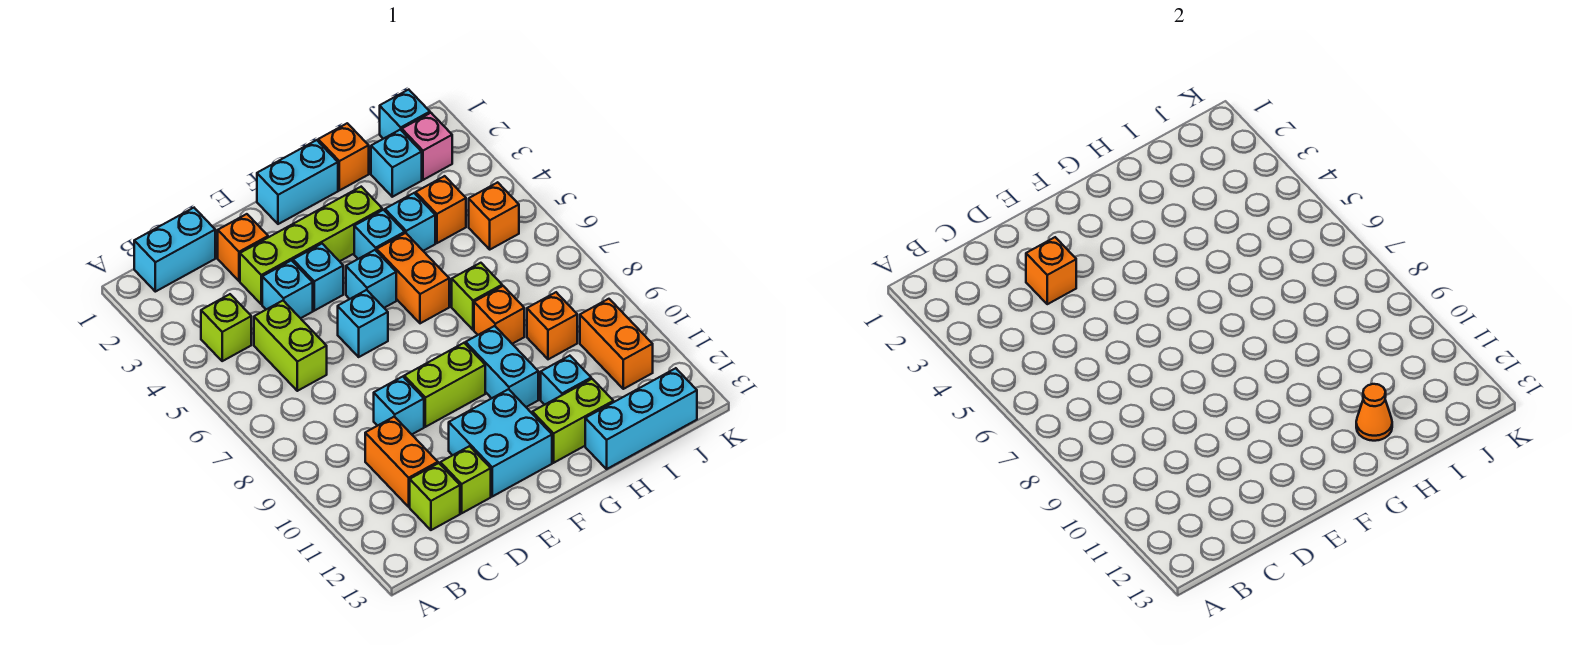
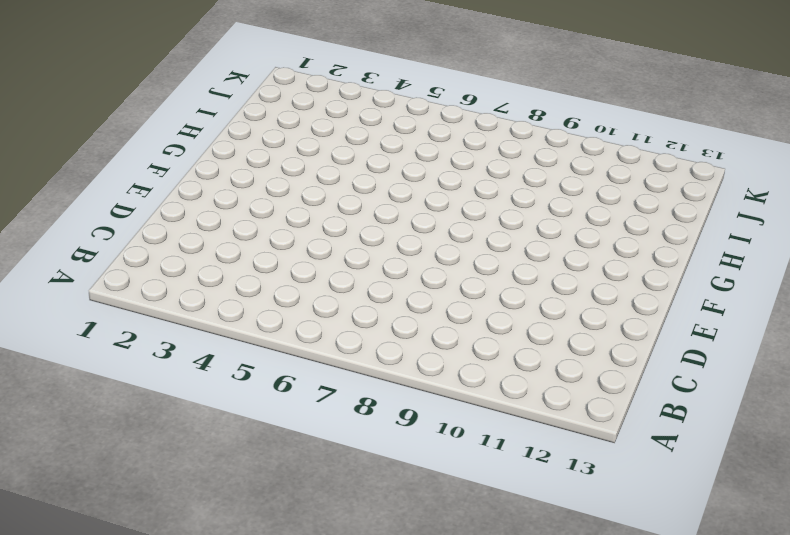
none -> cyan 1x2 brick [134,208,215,292]
none -> lime 1x1 brick [201,294,251,361]
none -> lime 1x2 brick [254,301,327,391]
none -> orange 1x2 brick [365,417,438,507]

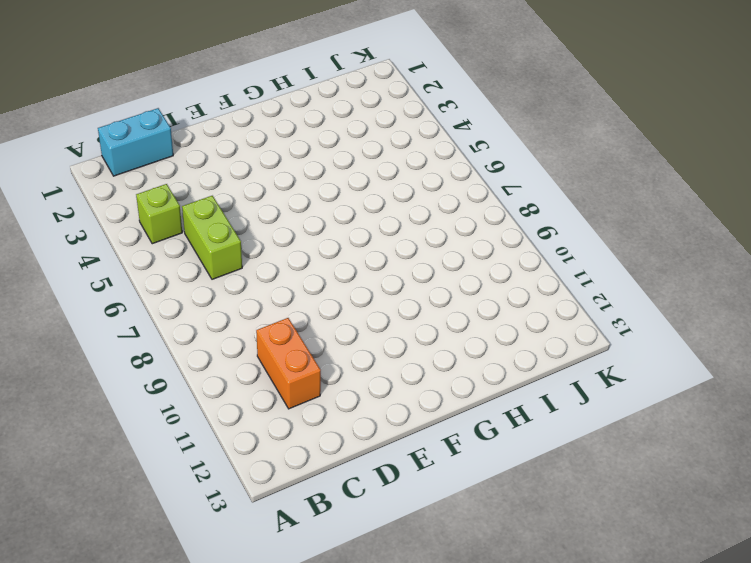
none -> lime 1x1 brick [410,463,460,530]
none -> orange 1x1 brick [218,214,268,281]
none -> lime 1x4 brick [240,187,382,304]
none -> cyan 1x1 brick [262,260,313,318]

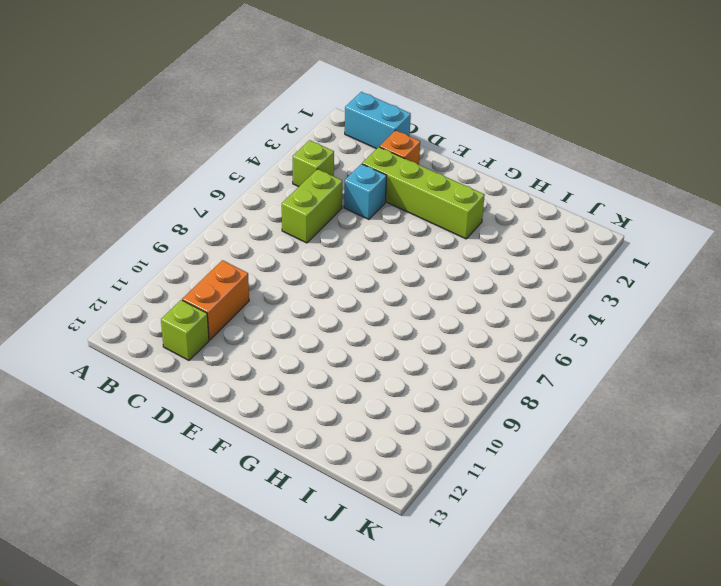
none -> cyan 1x1 brick [374,377,424,434]
none -> lime 1x1 brick [440,446,491,513]
none -> cyan 1x1 brick [293,244,343,311]
none -> cyan 1x1 brick [338,290,388,357]

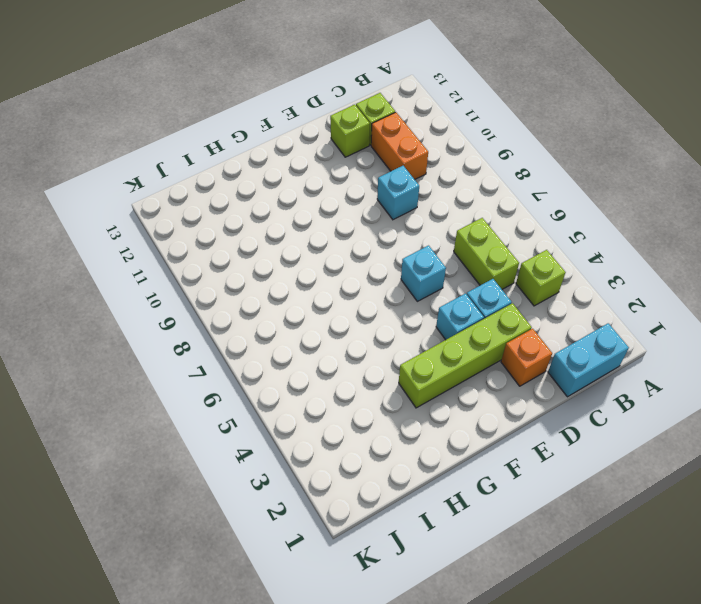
none -> lime 1x2 brick [404,343,485,427]
none -> cyan 2x2 brick [449,389,552,496]
none -> cyan 1x2 brick [257,140,338,224]
none -> cyan 1x1 brick [346,250,396,308]

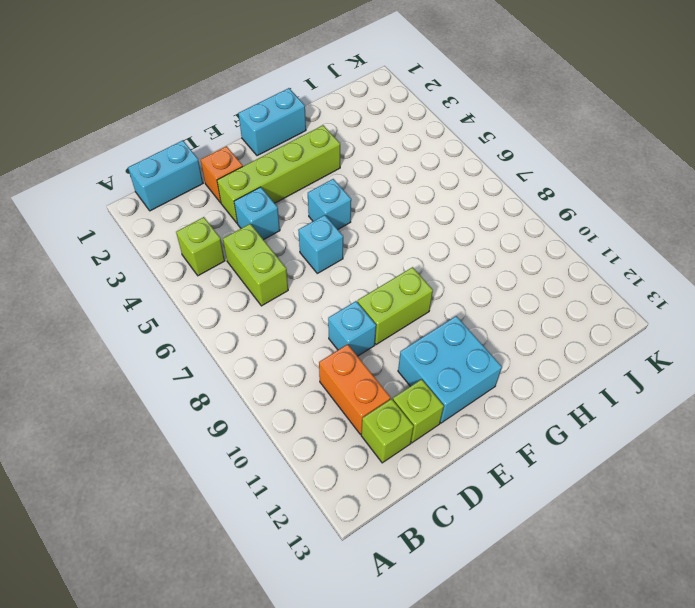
none -> cyan 1x1 brick [293,244,343,311]
none -> cyan 1x1 brick [354,210,405,259]
none -> orange 1x2 brick [377,233,449,323]
none -> cyan 1x2 brick [466,326,538,407]

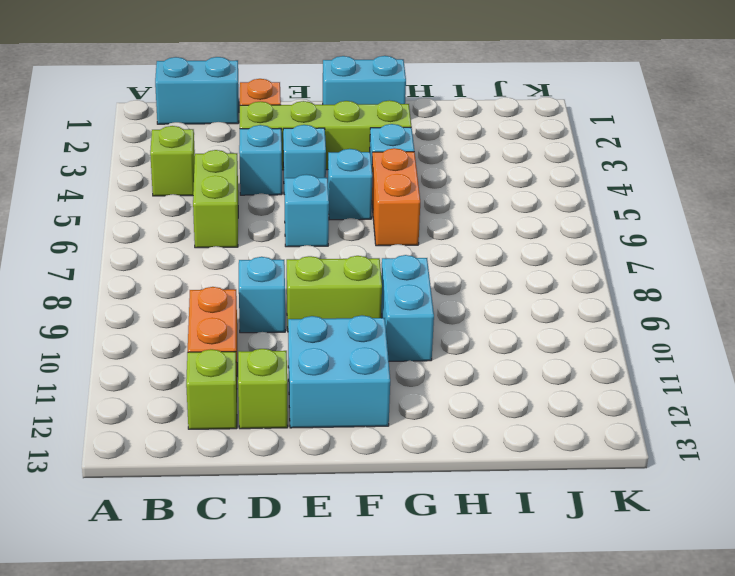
none -> lime 1x2 brick [532,379,613,463]
none -> orange 1x1 brick [318,123,369,190]
none -> cyan 1x1 brick [385,193,435,251]
none -> lime 1x1 brick [452,263,502,330]

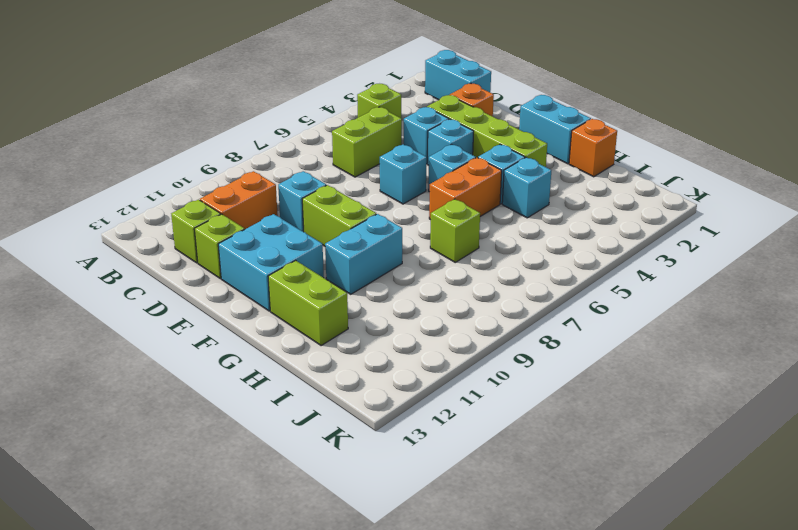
none -> orange 1x1 brick [474,286,524,344]
none -> cyan 1x1 brick [541,356,591,405]
none -> cyan 1x3 brick [585,368,697,469]
none -> cyan 1x1 brick [371,130,422,197]

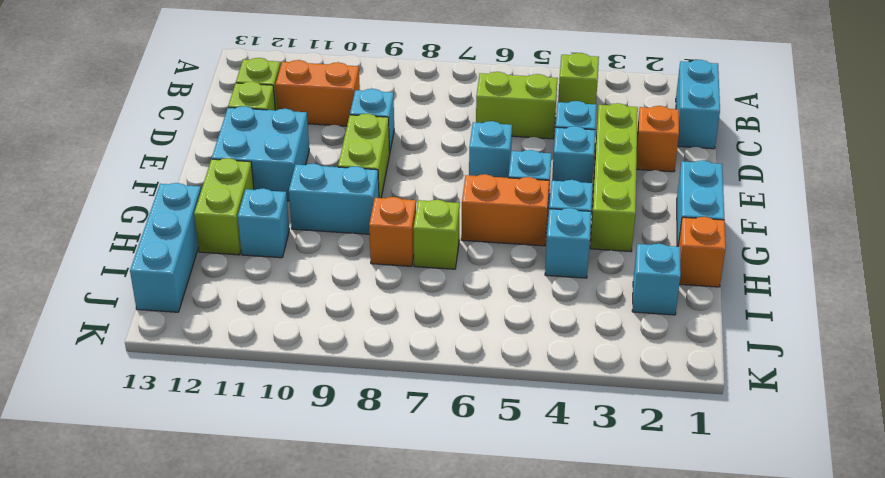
none -> orange 1x1 brick [416,176,466,243]
none -> orange 1x1 brick [527,292,577,359]
none -> cyan 1x1 brick [380,90,430,139]
none -> pink 1x1 brick [402,113,452,180]

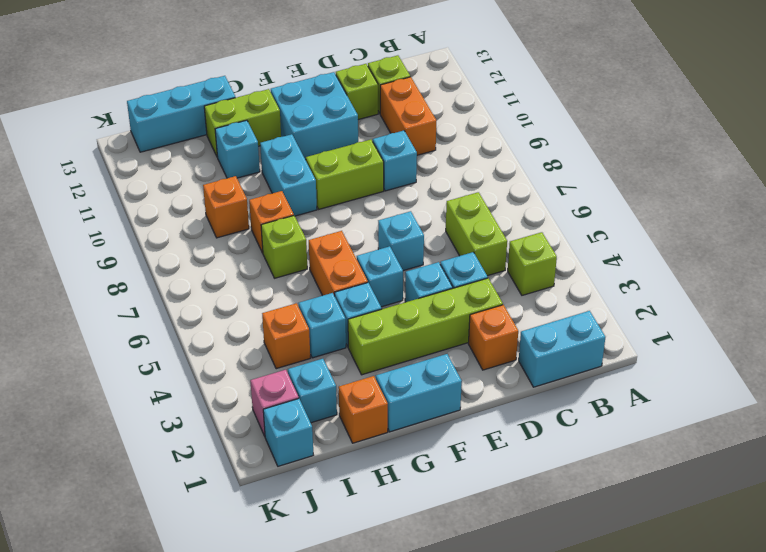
none -> orange 1x1 brick [469,182,519,249]
none -> orange 1x2 brick [580,299,653,389]
none -> orange 1x1 brick [1026,237,1076,304]
none -> orange 1x1 cone [1356,384,1392,441]

